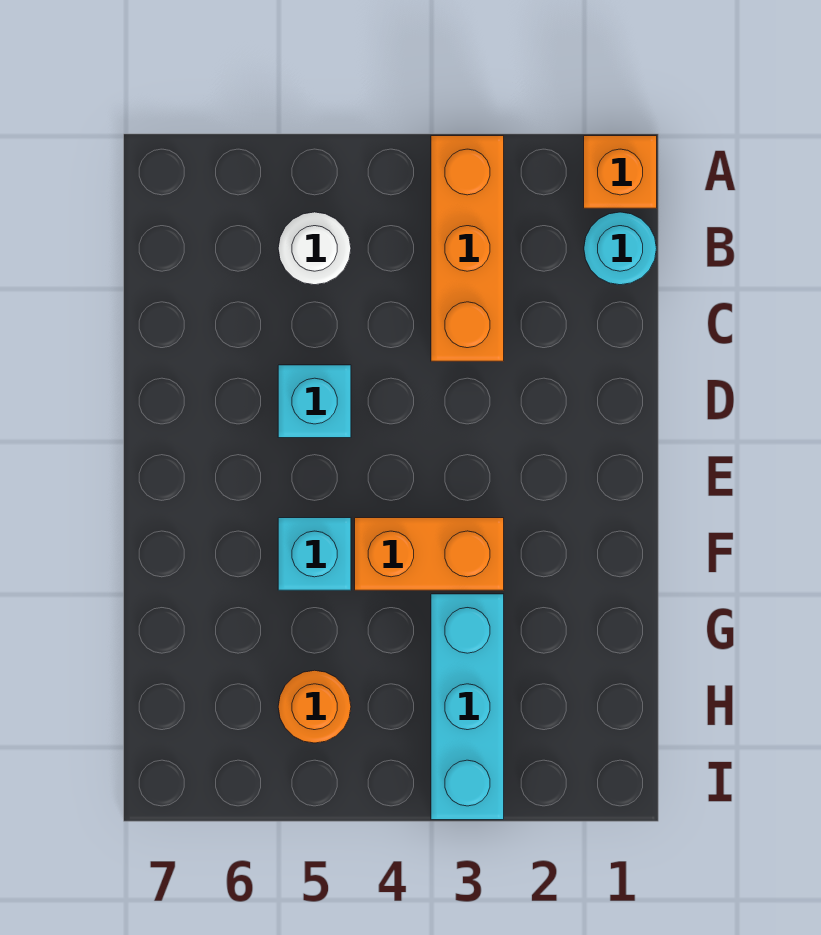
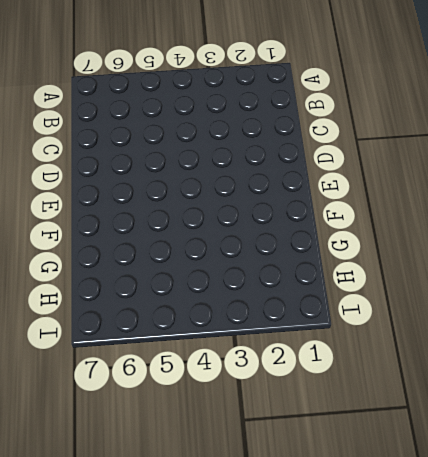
none -> orange 1x1 brick [584,136,657,208]
none -> orange 1x3 brick [431,136,504,361]

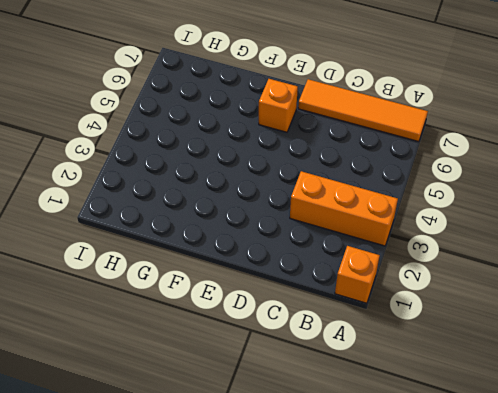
orange 1x4 tile [298,79,428,142] -> none
orange 1x1 brick [259,79,298,132] -> none
none -> cyan 1x1 round brick [584,212,657,285]
none -> white 1x1 round brick [278,212,351,285]

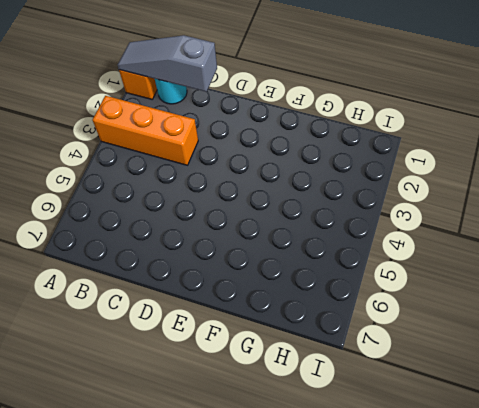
grey 1x3 slope [118,35,217,92] -> none
none -> white 1x1 round brick [278,212,351,285]
none -> cyan 1x1 brick [278,365,351,438]

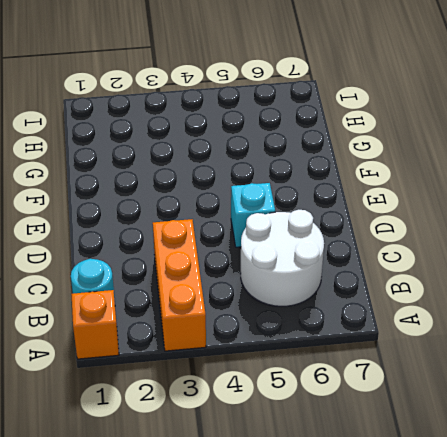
white 2x2 round brick [240,210,324,306] -> white 1x1 round brick [278,212,351,285]
none -> orange 1x2 brick [355,518,504,590]
none -> cyan 1x1 brick [278,518,351,590]

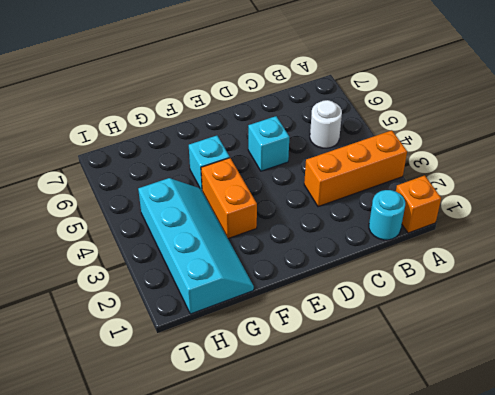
cyan 2x4 slope [138,178,254,314] -> cyan 1x3 brick [431,594,504,820]
none -> orange 1x1 round brick [278,670,351,743]

